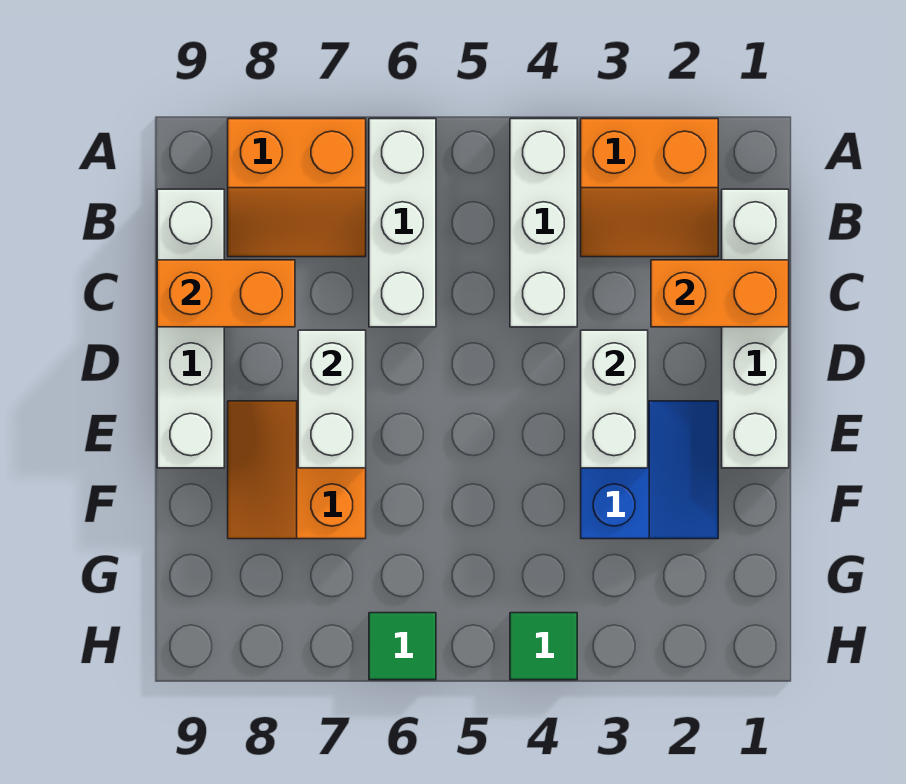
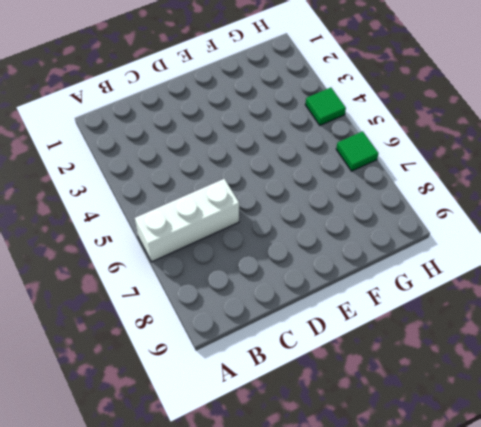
none -> orange 2x2 slope [581,119,718,257]
none -> white 1x3 brick [510,119,577,327]
none -> orange 2x2 slope [228,119,366,257]

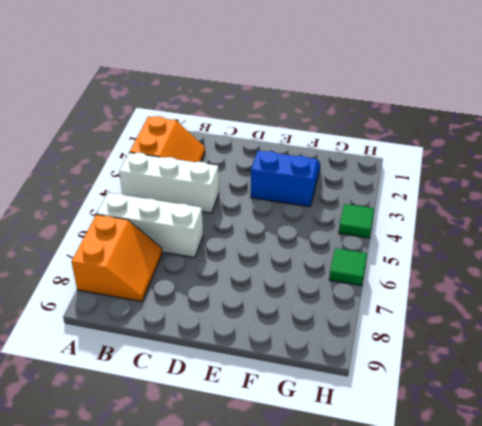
none -> white 1x4 brick [722,189,789,468]
none -> white 1x4 brick [157,189,224,468]
none -> orange 2x2 slope [228,401,366,539]

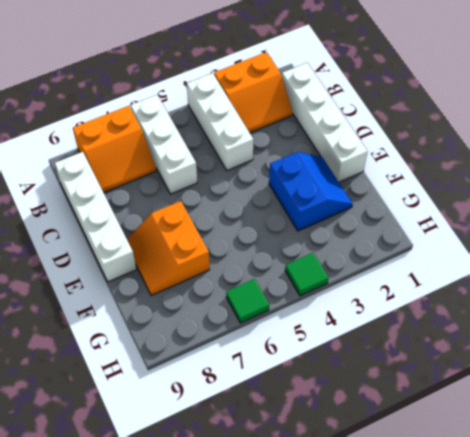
none -> orange 1x2 brick [651,260,789,327]
none -> orange 1x2 brick [157,260,295,327]
none -> white 1x2 brick [581,330,648,468]

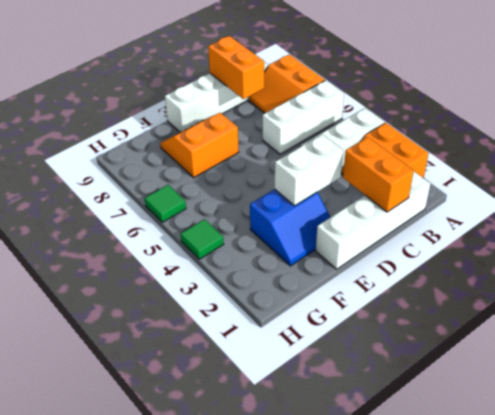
none -> white 1x2 brick [298,330,366,468]

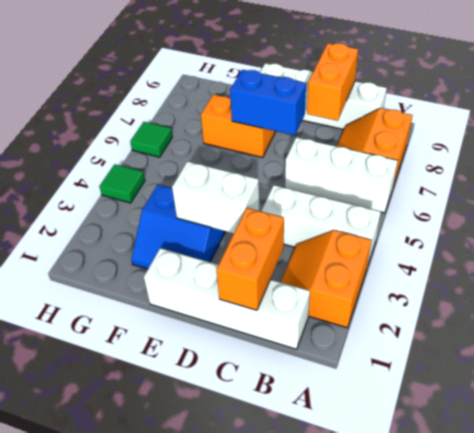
blue 1x2 brick [230,70,306,135] -> white 1x2 brick [298,330,366,468]

